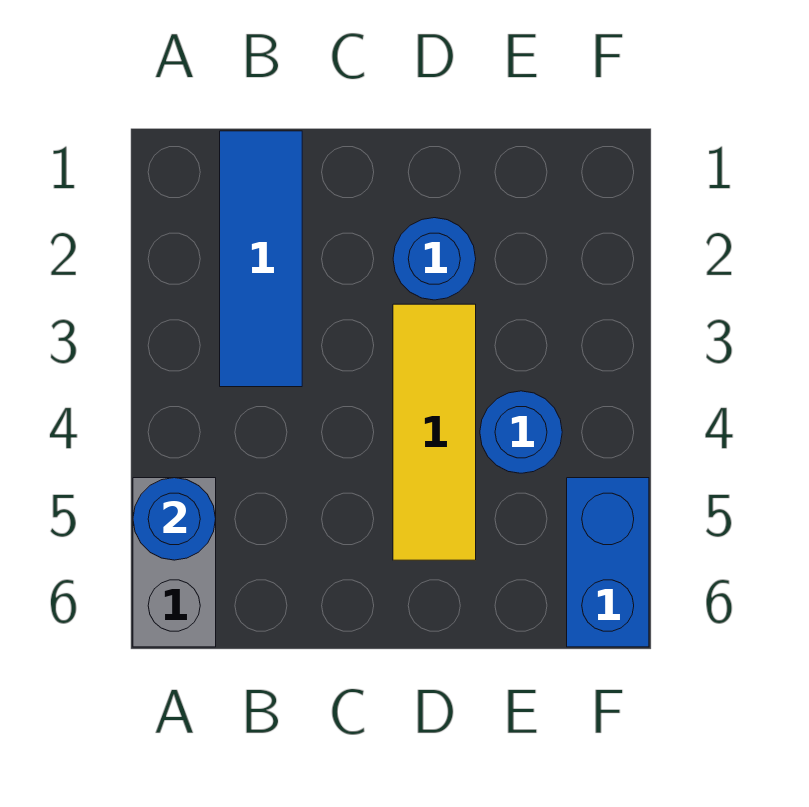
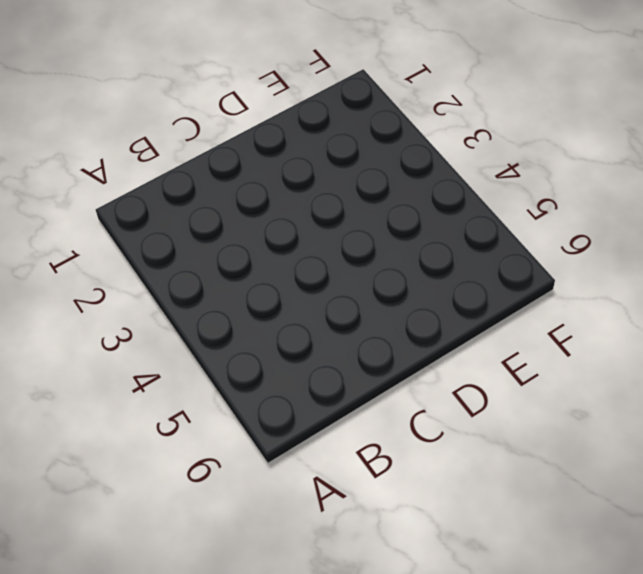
none -> grey 1x2 brick [133,478,216,647]
none -> blue 1x3 tile [220,131,302,387]

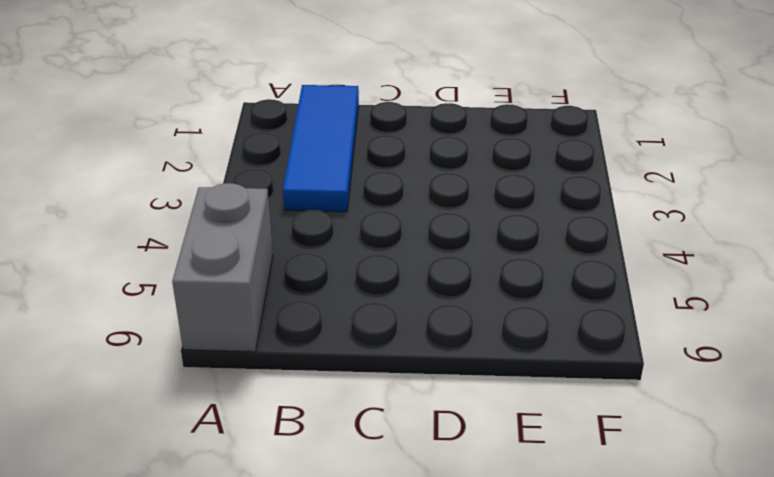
none -> blue 1x1 round brick [393,218,476,300]
none -> yellow 1x3 tile [393,304,476,560]

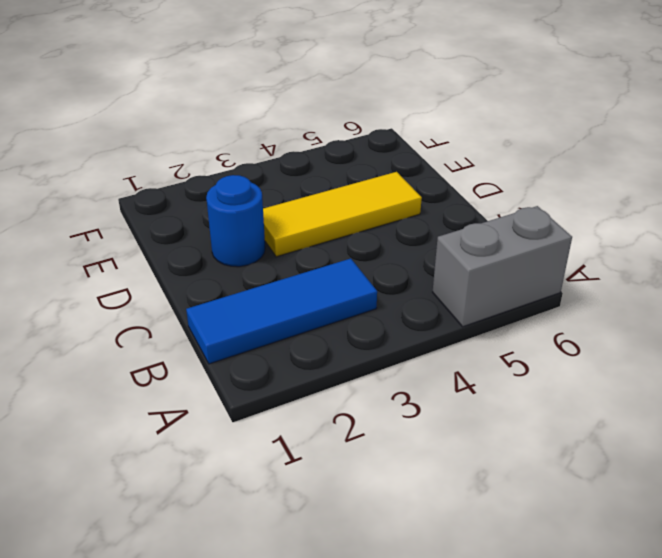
none -> blue 1x1 round brick [480,391,562,473]
none -> blue 1x2 brick [567,478,649,647]

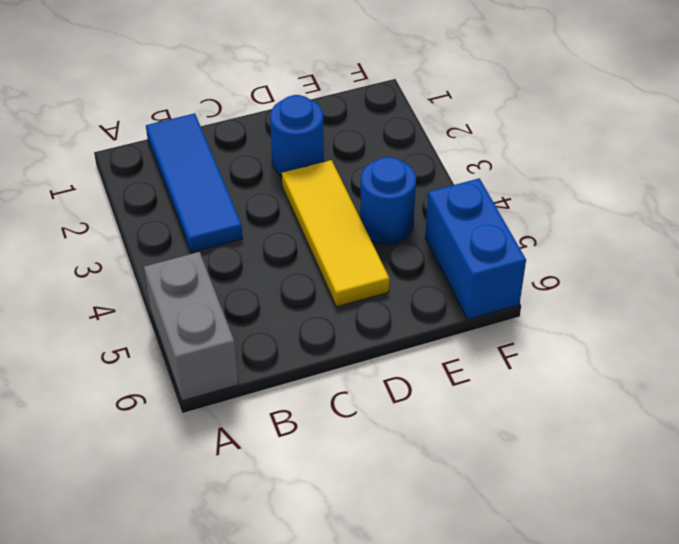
none -> blue 1x1 round brick [133,478,216,560]

